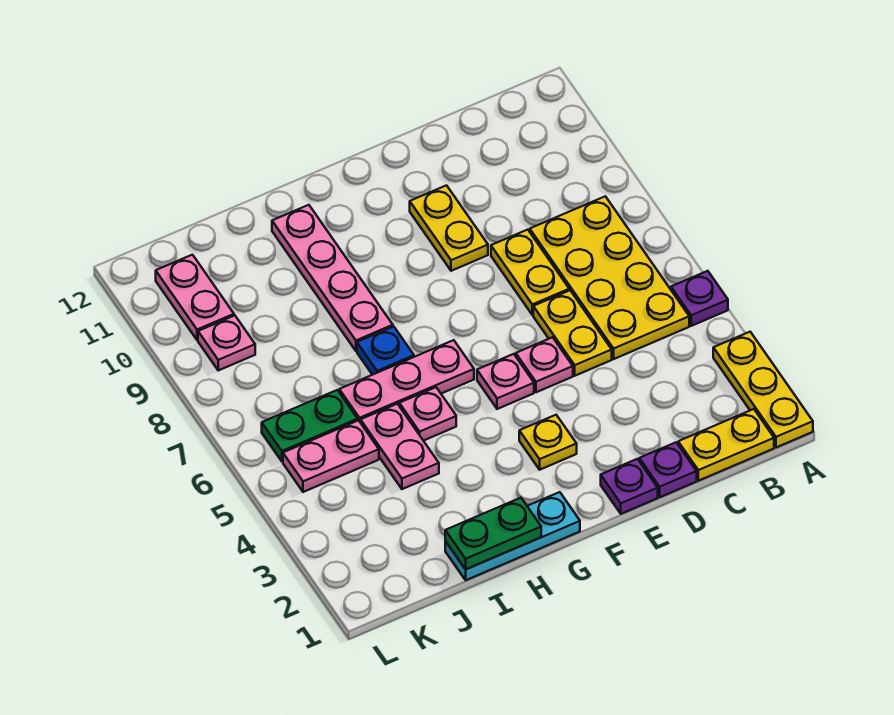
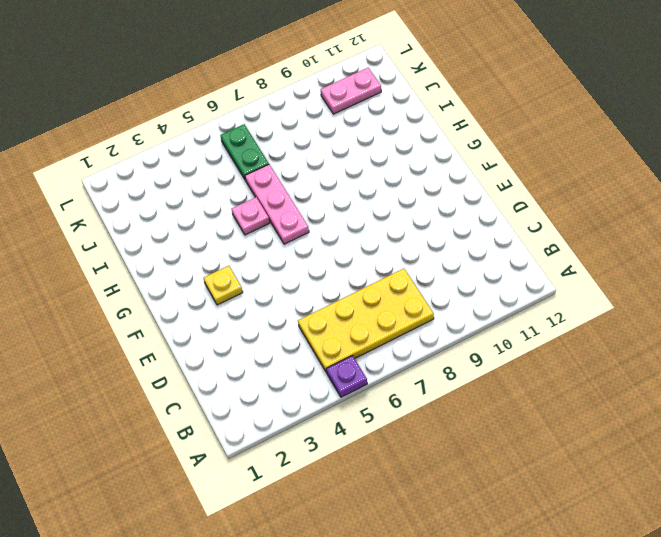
none -> yellow 1x3 plate [713,332,813,447]
none -> yellow 1x2 plate [678,409,774,481]
none -> purple 1x1 plate [639,442,697,497]

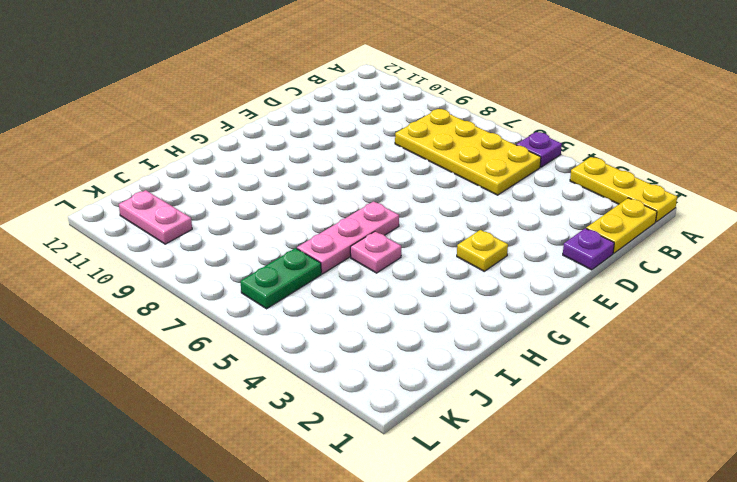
none -> yellow 1x2 plate [533,290,612,376]
none -> yellow 1x2 plate [491,230,569,315]
none -> purple 1x1 plate [601,459,658,514]

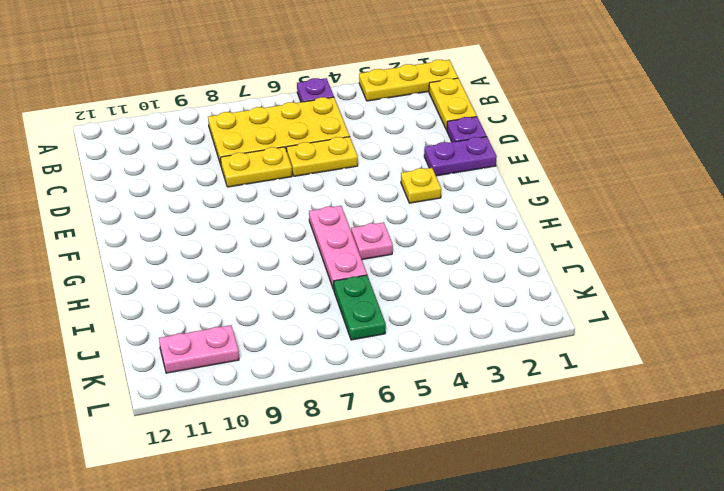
purple 1x2 plate [424,137,497,176] -> purple 1x1 plate [601,459,658,514]
none -> pink 1x1 plate [516,337,573,392]
none -> yellow 1x2 plate [410,185,488,271]
none -> pink 1x1 plate [477,354,534,409]

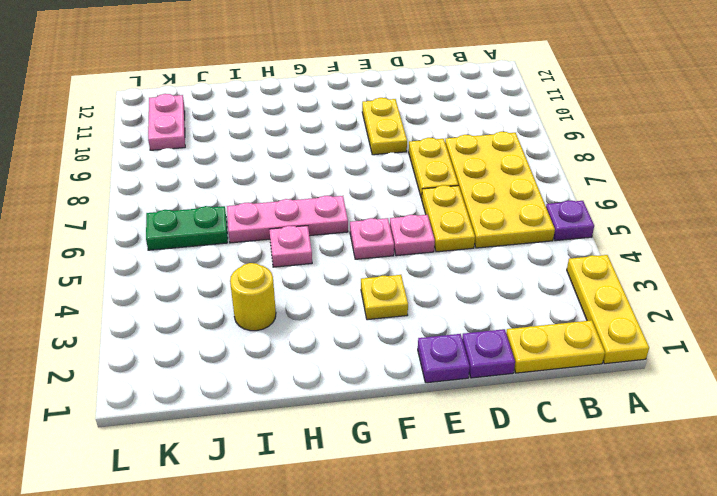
yellow 1x1 round brick [230,263,276,331] -> none
none -> cyan 1x3 plate [445,492,580,580]
none -> blue 1x1 plate [357,326,414,375]
none -> pink 1x4 plate [272,205,393,351]

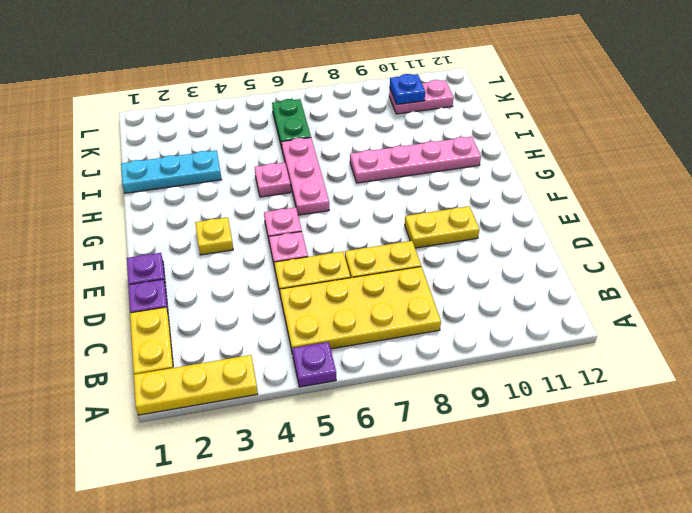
cyan 1x3 plate [121,150,221,193] -> cyan 1x3 plate turned to [445,492,580,580]
blue 1x1 plate [390,74,425,104] -> blue 1x1 plate moved to [357,326,414,375]
none -> pink 1x2 plate [361,404,439,489]
none -> pink 1x2 plate [283,420,379,492]
none -> pink 1x1 plate [198,316,255,370]

